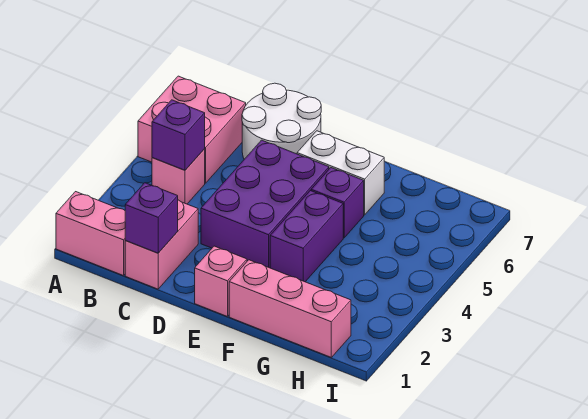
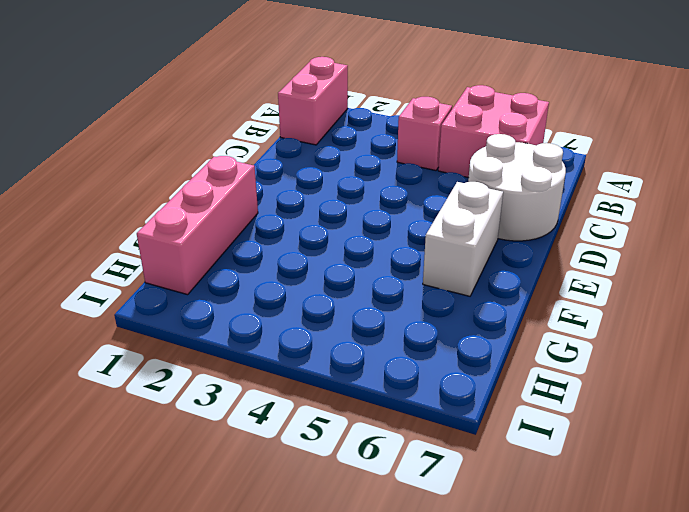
none -> pink 1x2 brick [125,200,198,289]
none -> purple 2x3 brick [201,140,329,268]
none -> pink 1x1 brick [195,246,247,317]

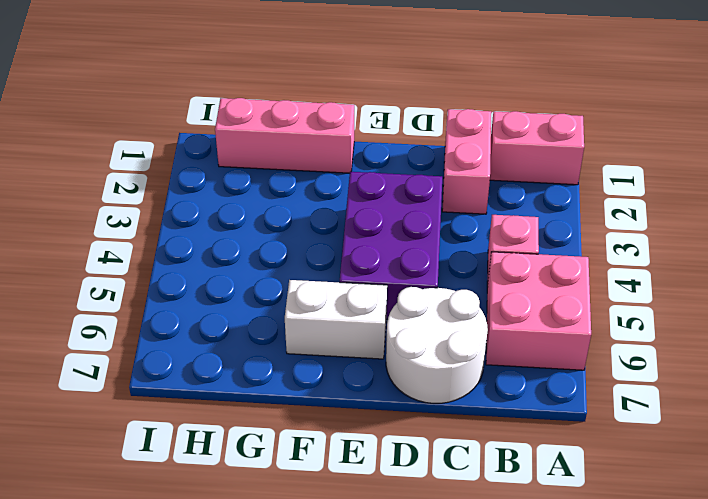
none -> pink 1x1 brick [195,246,247,317]
none -> purple 1x2 brick [270,191,343,282]
none -> purple 1x1 brick [311,168,364,238]

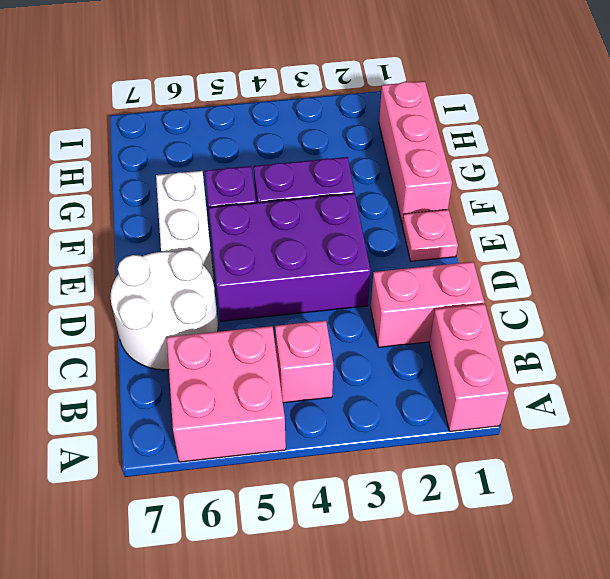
pink 1x1 plate [402,210,458,261] -> pink 1x1 brick [195,246,247,317]
none -> purple 1x1 brick [152,100,205,170]
none -> purple 1x1 brick [125,183,178,253]

